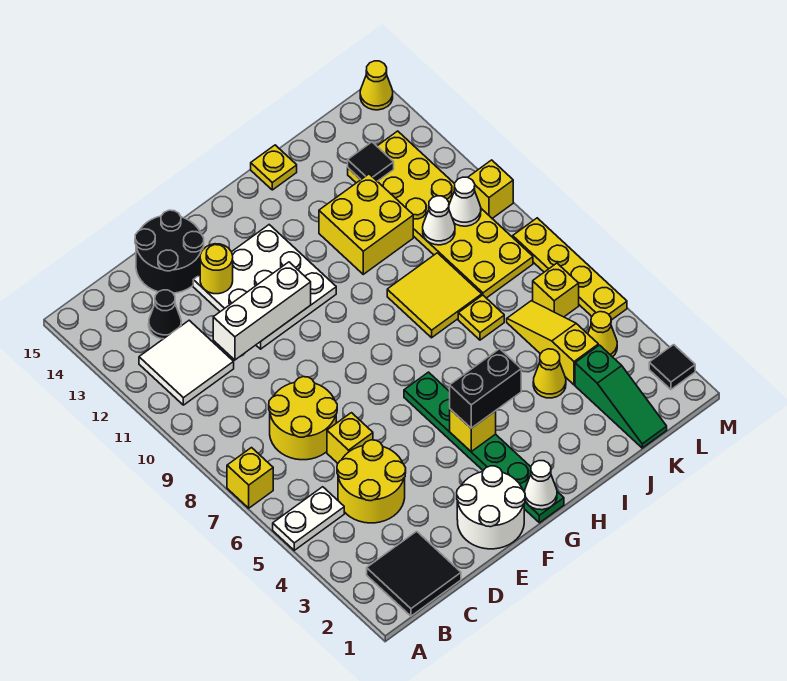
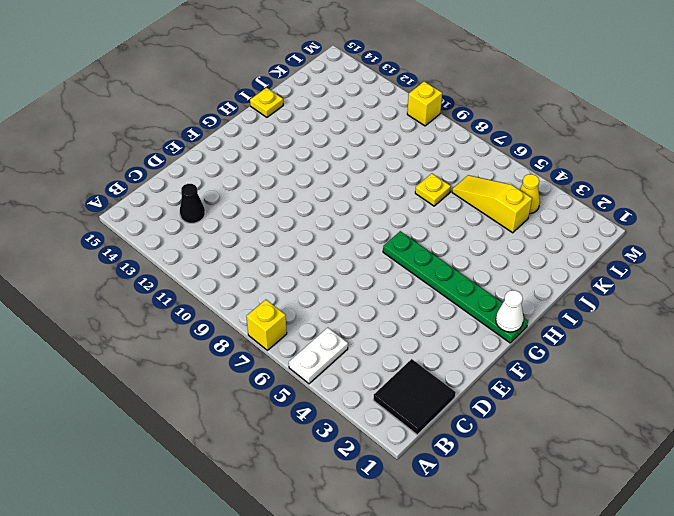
none -> white 2x2 tile [139,320,234,405]
none -> yellow 2x2 round brick [337,440,406,523]
none -> yellow 2x2 round brick [269,377,337,460]
none -> yellow 1x1 brick [327,413,373,463]

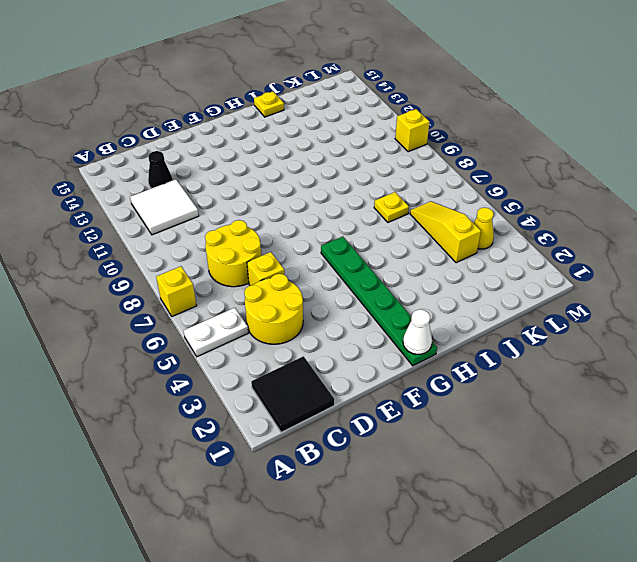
none -> black 2x2 round brick [135,210,204,293]
none -> white 2x2 round brick [457,466,525,549]
none -> white 3x3 plate [193,225,336,349]
none -> yellow 2x2 tile [387,253,482,338]

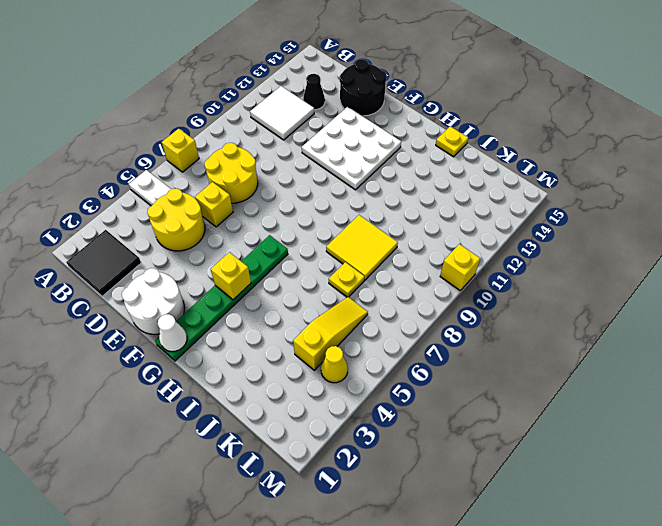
none -> yellow 2x2 brick [319,174,413,274]
none -> yellow 1x1 cone [533,349,566,398]
none -> green 1x3 slope [575,345,667,448]
none -> yellow 2x6 plate [348,131,533,298]

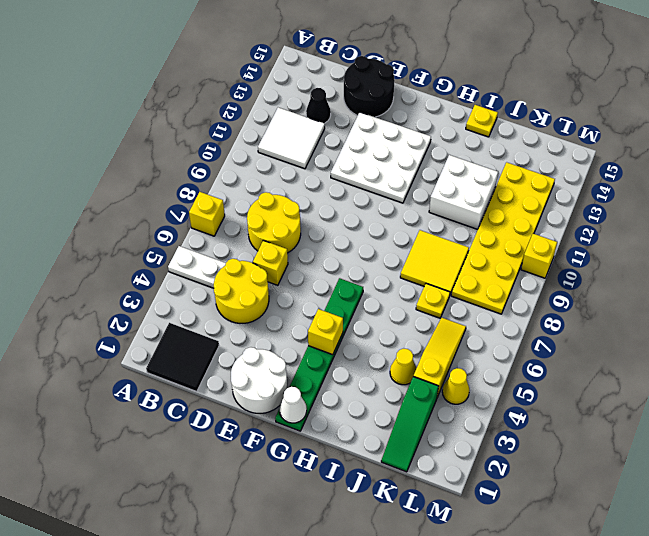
white 2x2 brick [429,155,498,229] -> yellow 2x2 brick [319,174,413,274]
none -> yellow 1x1 brick [533,263,579,317]
none -> black 1x1 tile [649,345,695,389]
none -> yellow 1x4 plate [513,218,627,320]
none -> yellow 1x1 cone [360,61,393,110]

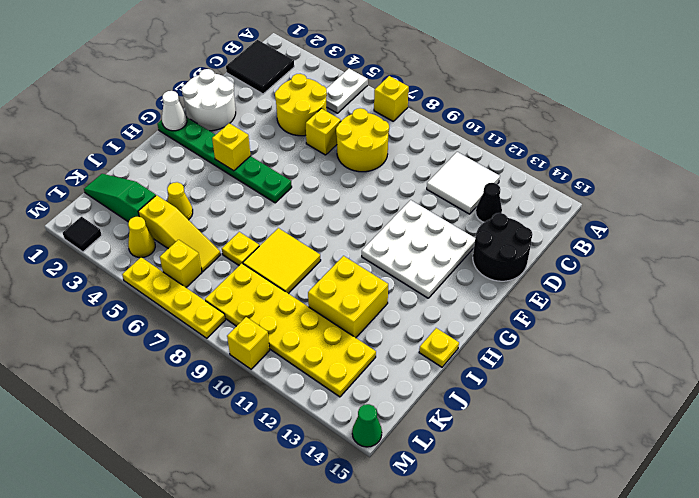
green 1x1 cone [352,404,382,447] -> yellow 1x1 cone [360,61,393,110]
none -> white 1x3 brick [213,262,311,360]
none -> yellow 1x1 round brick [200,244,233,294]
none -> white 1x1 cone [423,196,455,245]
none -> black 1x1 tile [348,142,394,181]

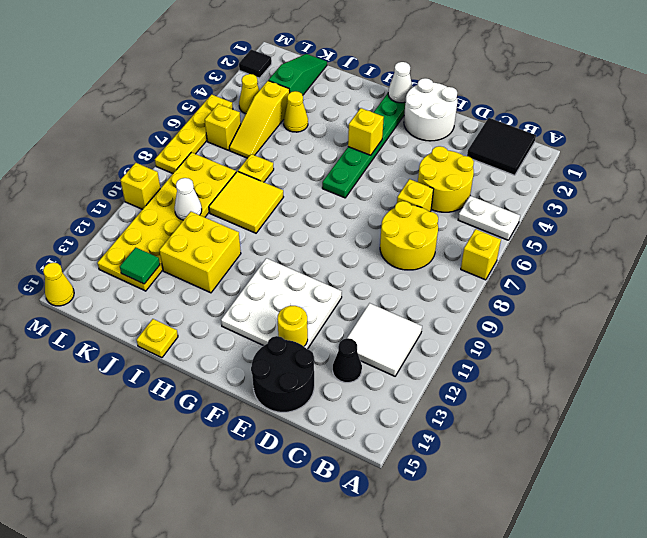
green 1x1 tile [120,247,160,284] -> black 1x1 tile [348,142,394,181]
none -> white 1x3 brick [213,262,311,360]
none -> white 1x1 cone [449,177,481,226]
none -> black 1x2 brick [450,349,521,428]

